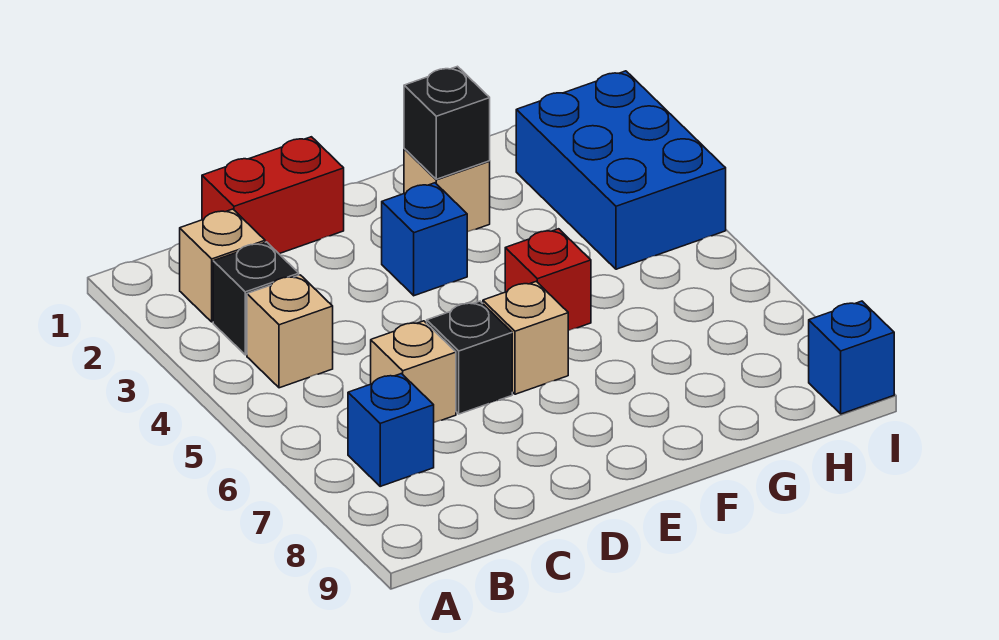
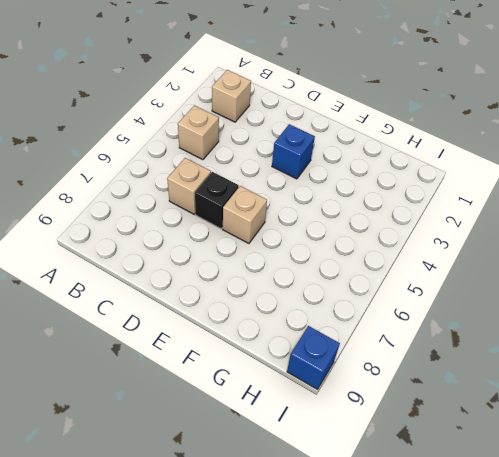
none -> black 1x1 brick [213,242,299,355]
none -> blue 1x1 brick [348,374,434,486]
none -> red 1x2 brick [202,137,344,254]

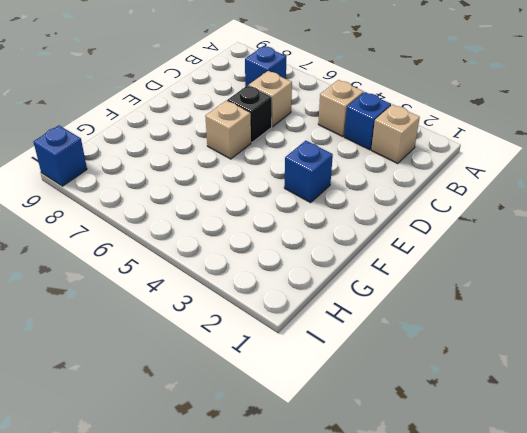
blue 1x1 brick [344,92,391,150] -> black 1x1 brick [213,242,299,355]
none -> red 1x2 brick [202,137,344,254]
none -> tan 1x1 brick [404,149,490,232]
none -> red 1x1 brick [505,229,591,331]

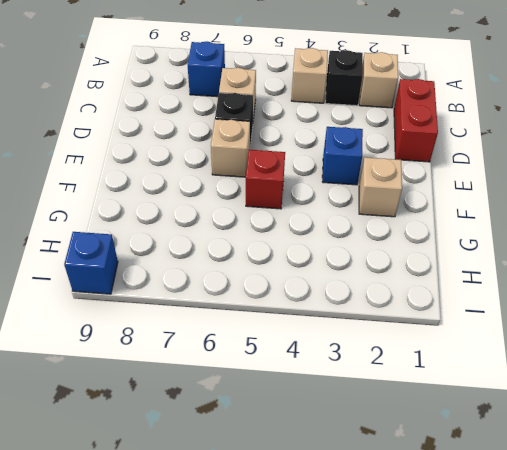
none -> blue 2x3 brick [516,71,726,269]
none -> black 1x1 brick [404,66,490,179]

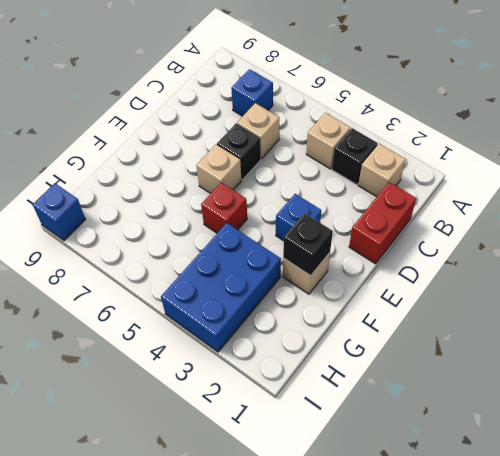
blue 2x3 brick [161,223,281,352] -> blue 2x3 brick turned to [516,71,726,269]

